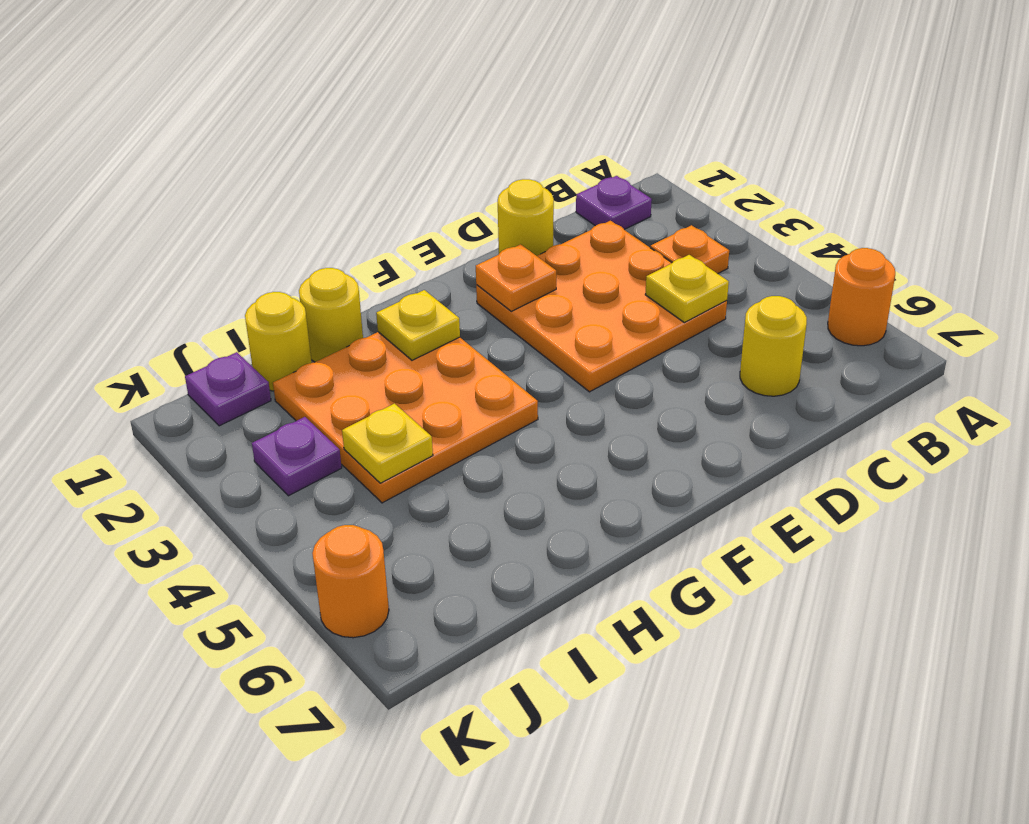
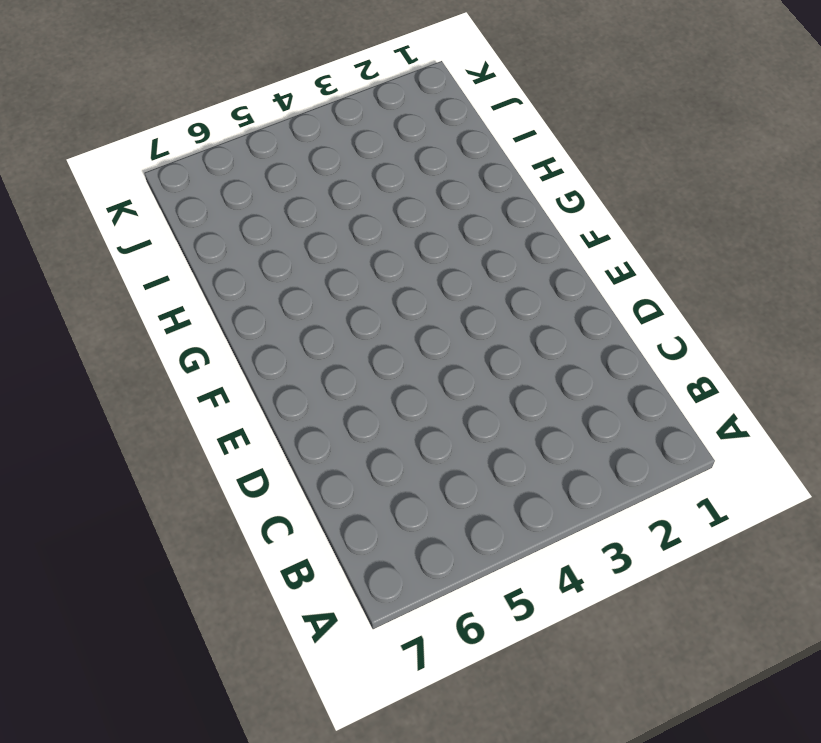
none -> orange 1x1 round brick [828,248,895,346]
none -> purple 1x1 plate [576,176,652,229]
none -> orange 1x1 plate [651,225,729,274]

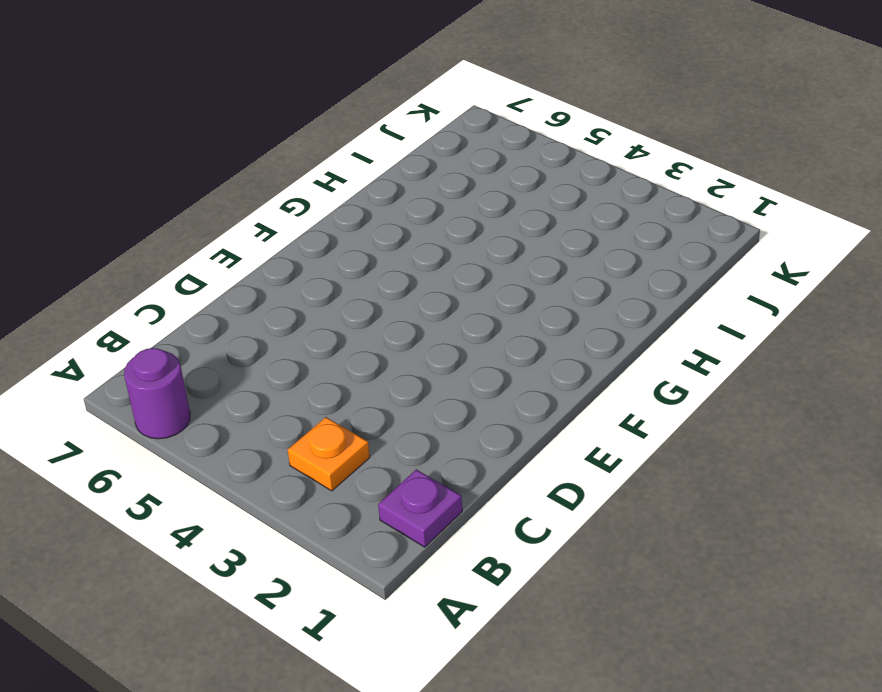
purple 1x1 round brick [124,348,190,439] -> orange 1x1 round brick [828,248,895,346]
none -> orange 3x3 plate [476,221,727,392]
none -> yellow 1x1 round brick [740,296,807,396]
none -> yellow 1x1 round brick [498,179,554,256]

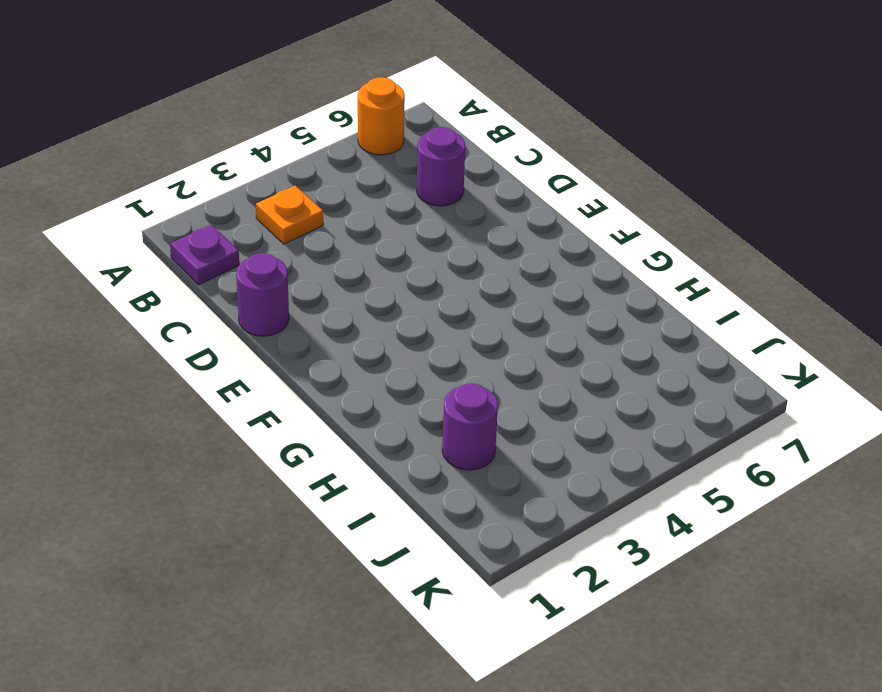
purple 1x1 round brick [417,127,465,206] -> yellow 1x1 round brick [740,296,807,396]
purple 1x1 round brick [236,253,289,336] -> yellow 1x1 round brick [498,179,554,256]
purple 1x1 round brick [442,383,498,470] -> orange 3x3 plate [273,332,538,503]
none -> orange 3x3 plate [476,221,727,392]
none -> yellow 1x1 round brick [299,268,363,362]
none -> yellow 1x1 round brick [245,292,312,391]

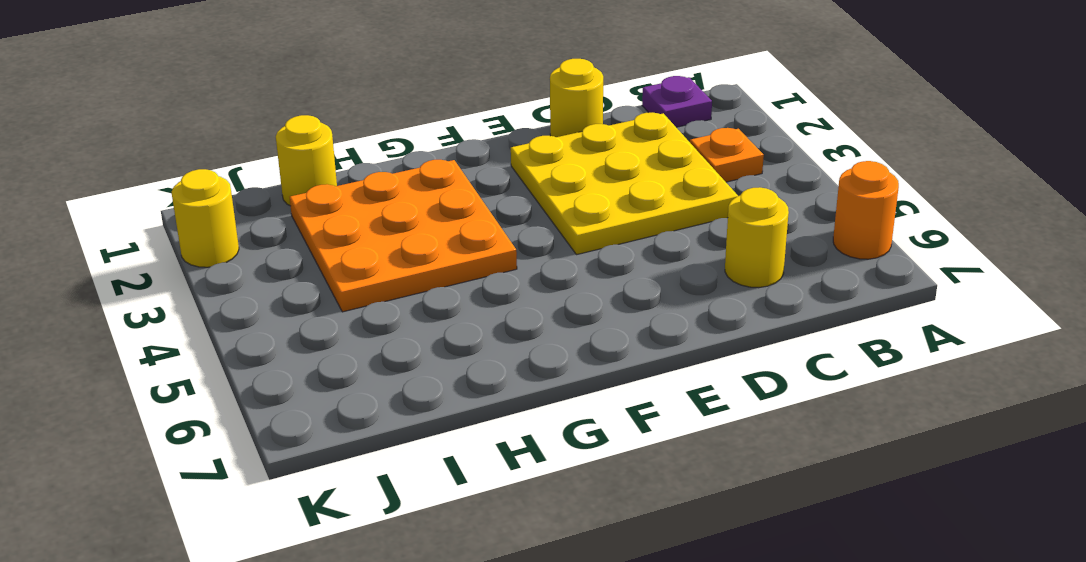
yellow 3x3 plate [511,113,738,255] -> orange 3x3 plate [476,221,727,392]
yellow 1x1 round brick [172,169,239,267] -> yellow 1x1 round brick moved to [299,268,363,362]
none -> purple 1x1 plate [185,352,271,426]
none -> purple 1x1 plate [252,417,342,496]
none -> orange 1x1 round brick [312,525,389,638]

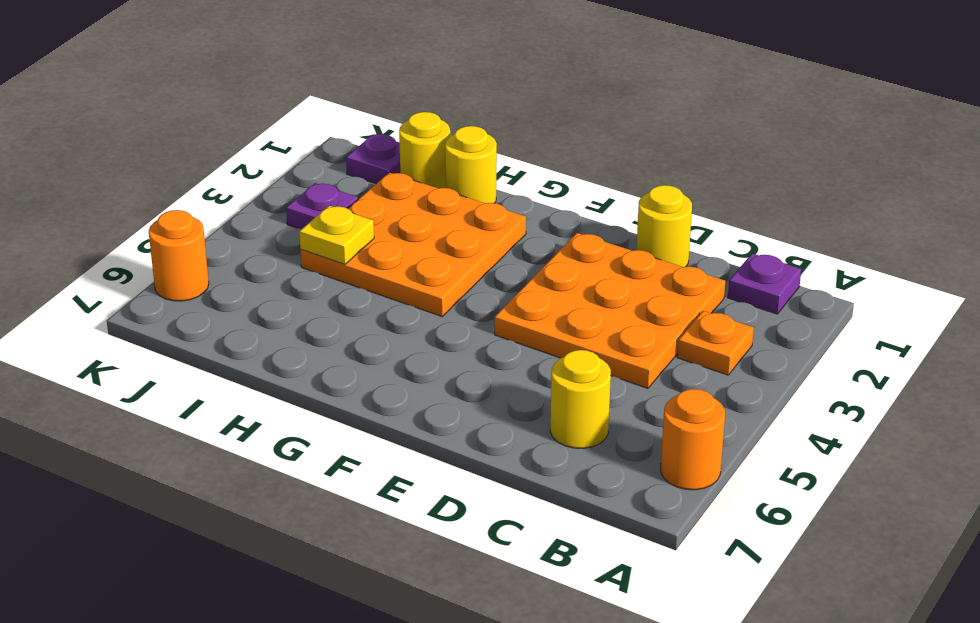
none -> yellow 1x1 plate [645,255,729,323]
none -> orange 1x1 plate [476,244,556,311]
none -> yellow 1x1 plate [376,290,460,360]

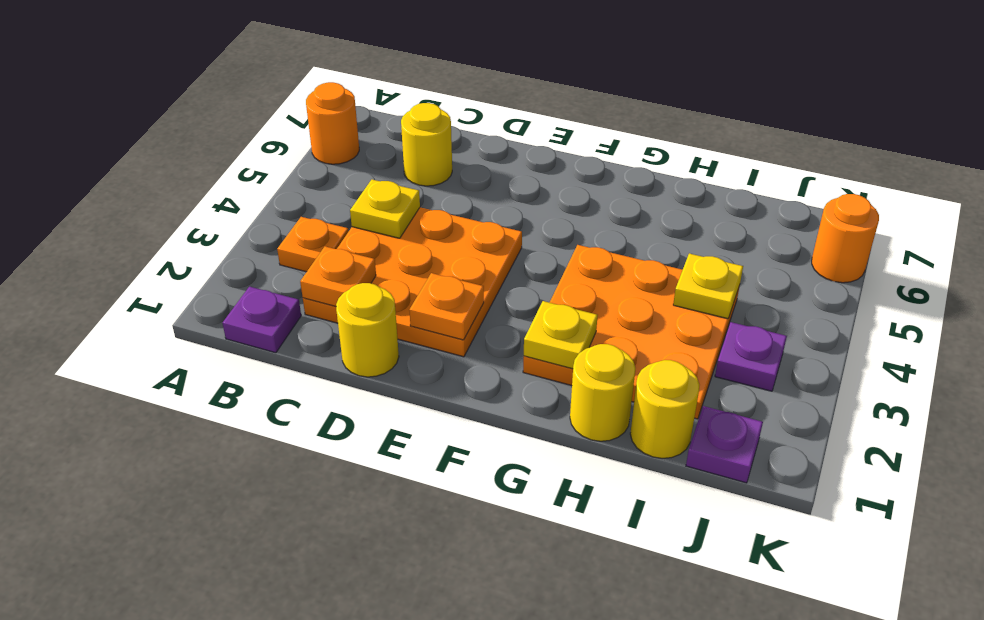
orange 1x1 plate [300,246,376,306] -> none

